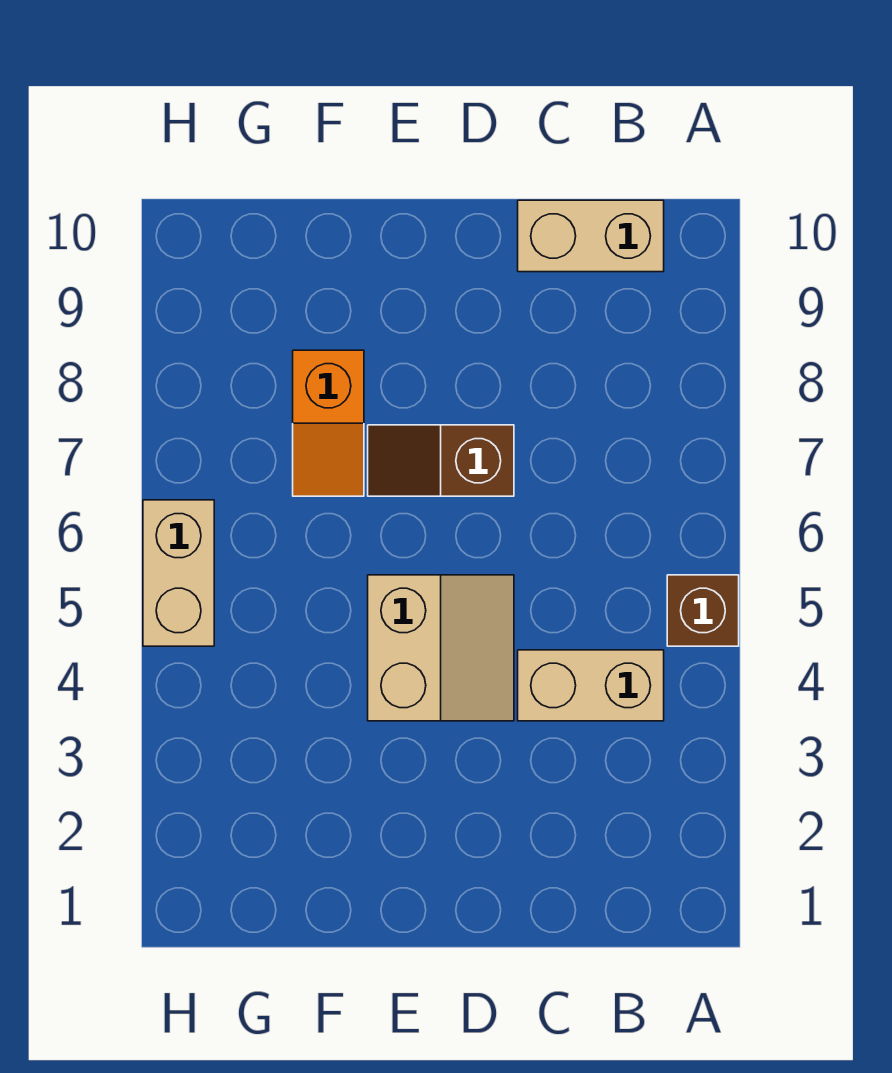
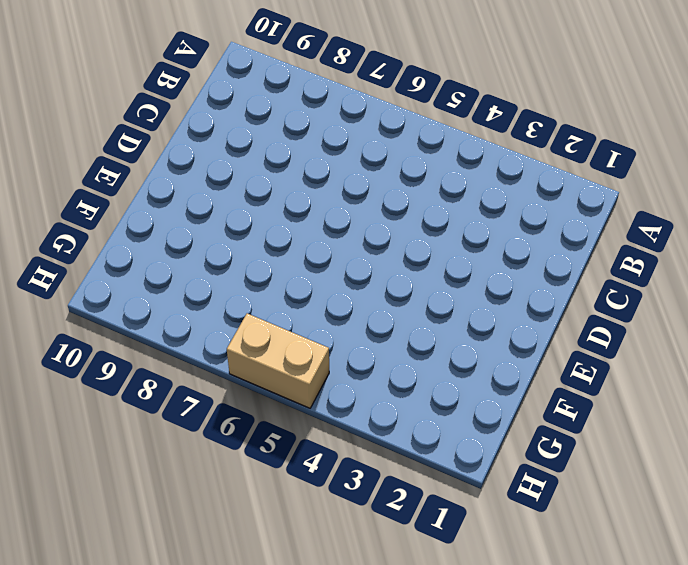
none -> brown 1x1 brick [667,575,739,646]
none -> tan 1x2 brick [518,650,664,721]

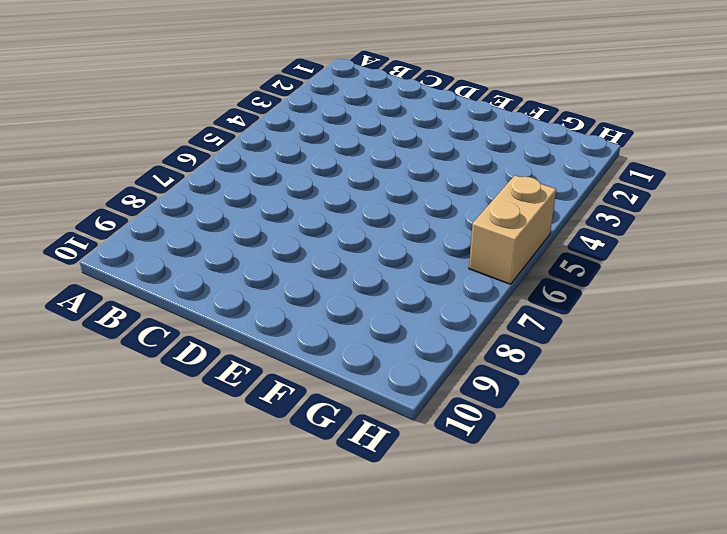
none -> brown 1x1 brick [667,575,739,646]
none -> tan 1x2 brick [518,650,664,721]

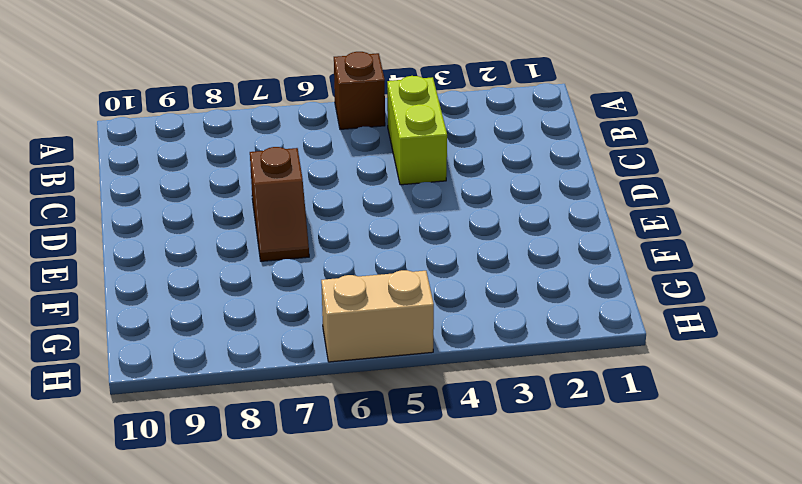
lime 1x2 brick [387,76,447,185] -> tan 1x2 brick [518,650,664,721]
none -> tan 1x2 brick [518,200,664,272]
none -> tan 2x2 slope [368,575,514,721]

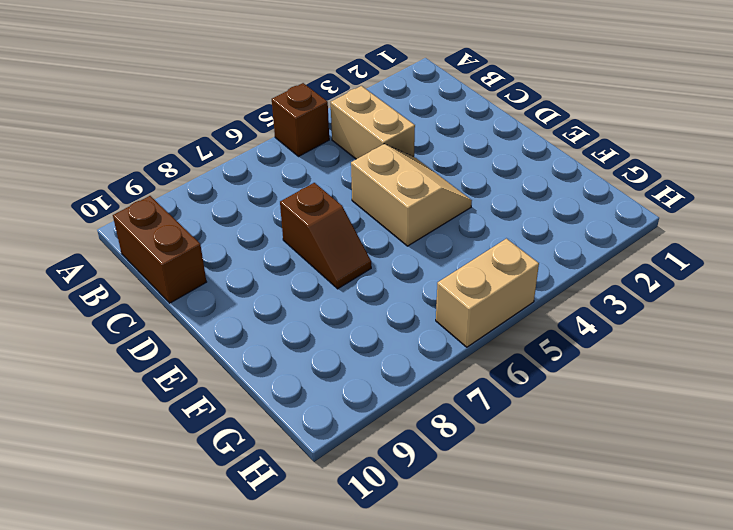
brown 1x2 brick [113,196,206,303] -> tan 1x2 brick [518,200,664,272]
tan 2x2 slope [351,144,472,246] -> tan 2x2 slope turned to [368,575,514,721]
none -> orange 1x2 slope [293,350,364,496]

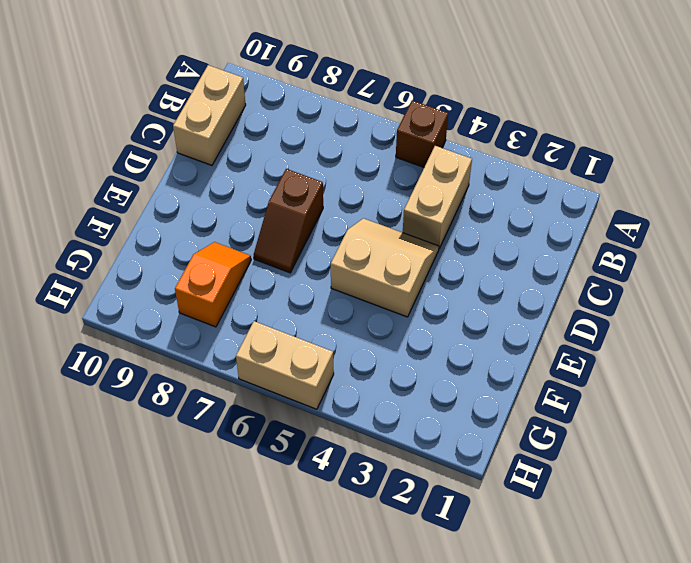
orange 1x2 slope [175,242,251,327] -> orange 1x2 slope turned to [293,350,364,496]

